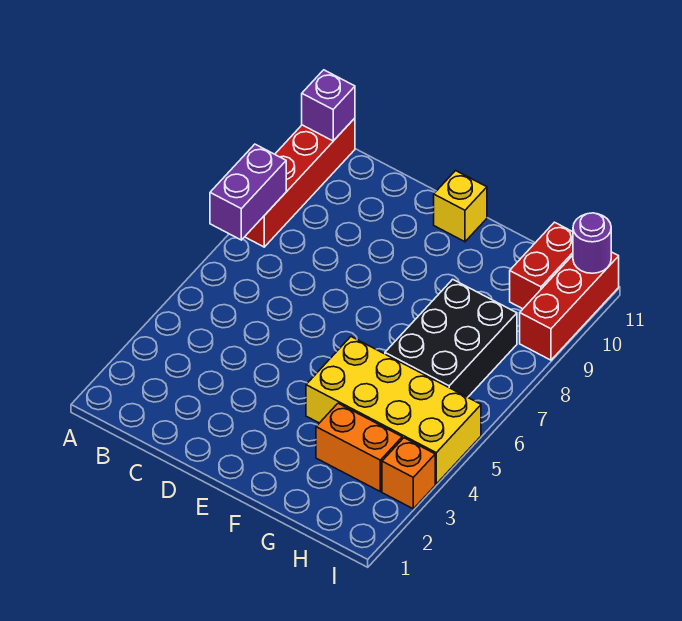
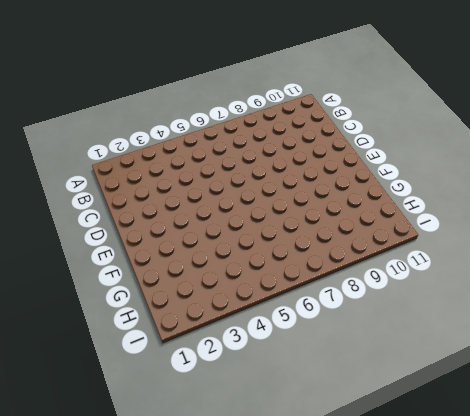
none -> red 1x4 brick [245,118,355,247]
none -> yellow 1x1 brick [434,171,487,242]

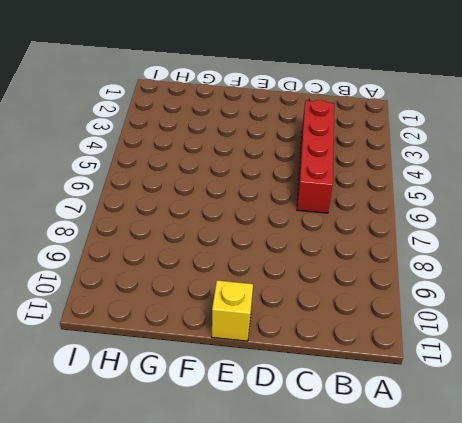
red 1x4 brick [297,100,334,213] -> red 1x4 brick moved to [245,118,355,247]
none -> yellow 2x4 brick [306,337,481,484]
none -> orange 1x2 brick [316,403,402,491]

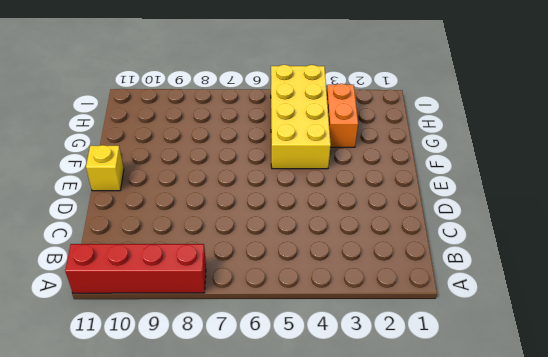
none -> black 2x3 brick [385,279,517,397]
none -> red 1x2 brick [510,222,573,309]

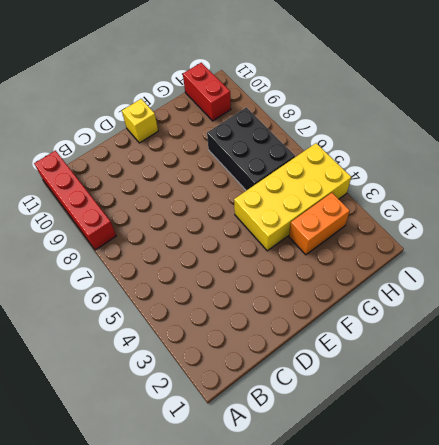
none -> orange 1x1 brick [382,438,435,509]
none -> red 1x3 brick [520,252,619,360]

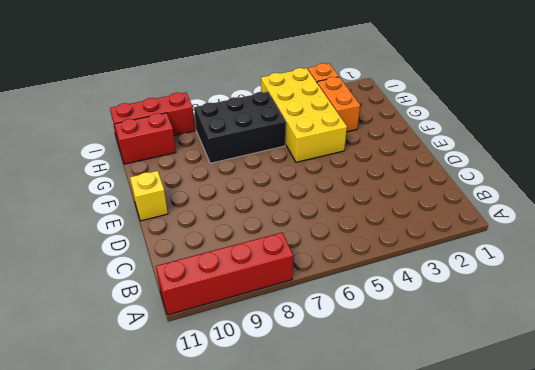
none -> purple 1x2 brick [210,144,286,240]
none -> purple 1x1 brick [302,70,355,141]

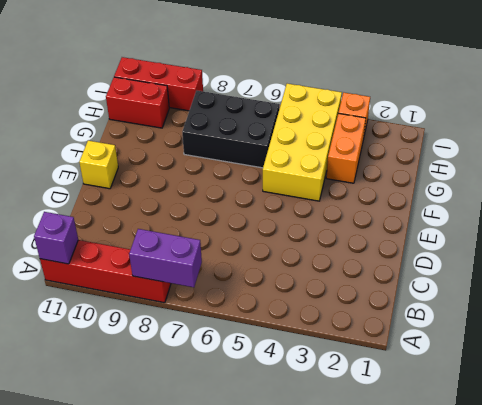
none -> purple 1x1 round brick [573,213,611,273]

